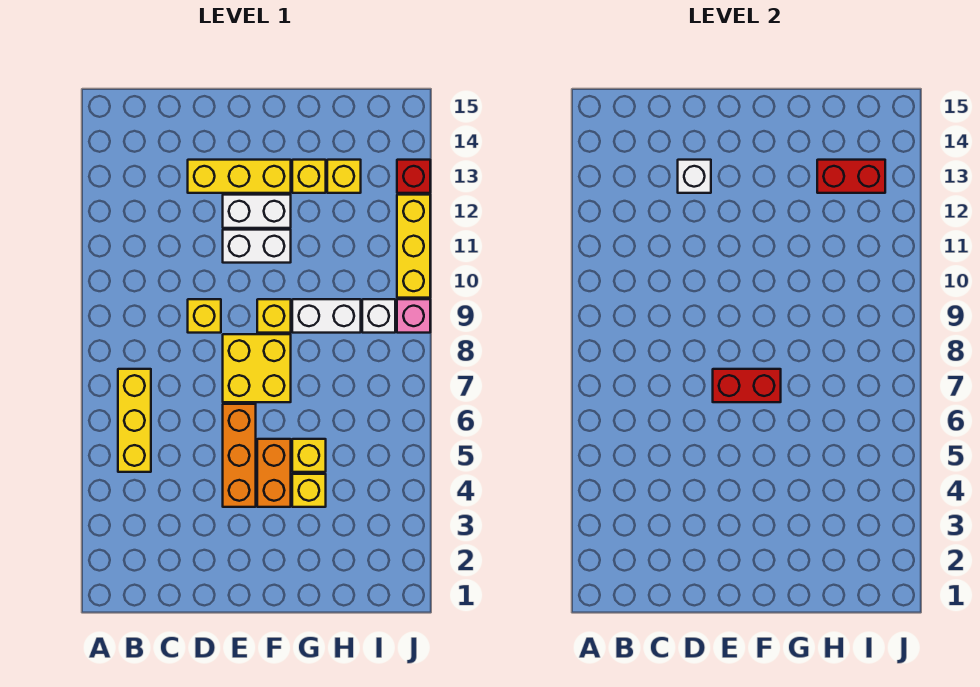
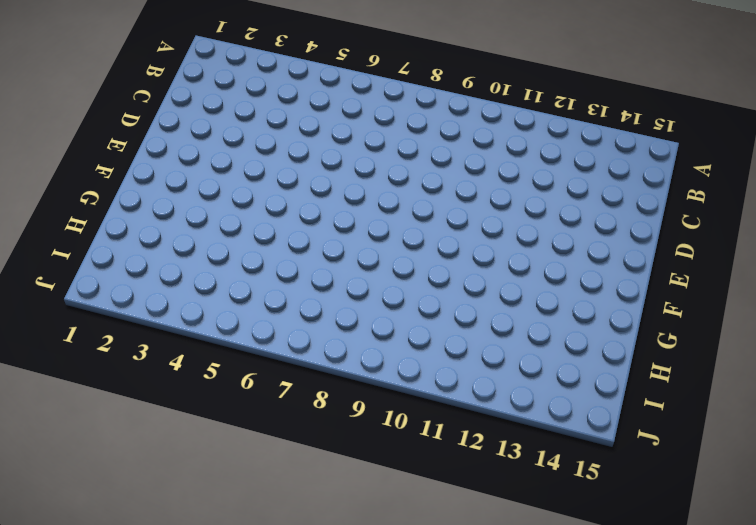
none -> yellow 1x3 brick [118,369,151,472]
none -> yellow 1x1 brick [188,299,221,333]
none -> yellow 1x3 brick [188,160,291,193]

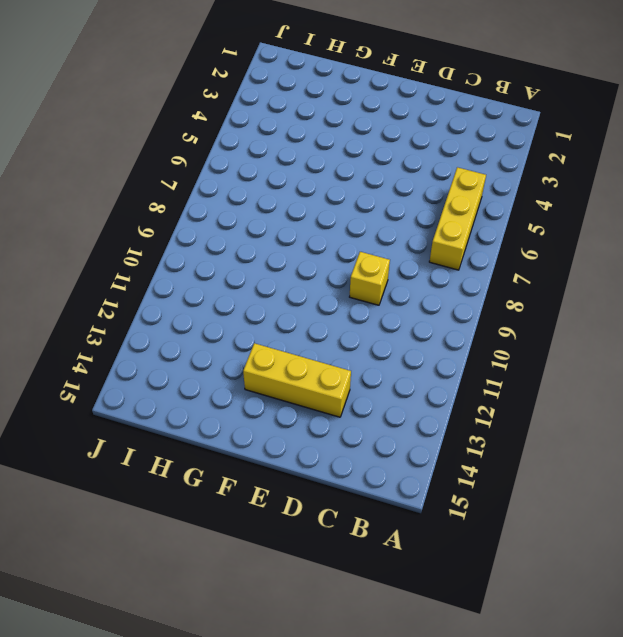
none -> orange 1x3 brick [223,404,256,507]
none -> yellow 2x2 brick [223,334,291,402]
none -> white 1x2 brick [223,230,291,263]

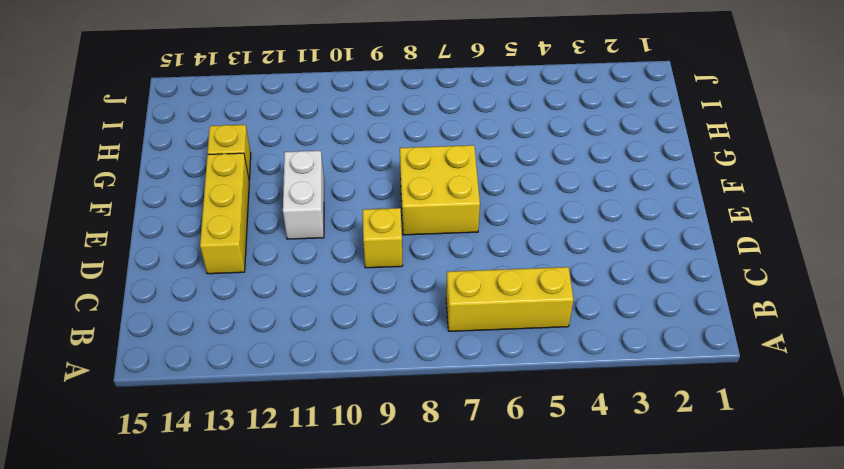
none -> orange 1x3 brick [223,404,256,507]
none -> white 1x2 brick [223,195,291,228]
none -> orange 1x2 brick [257,439,291,507]

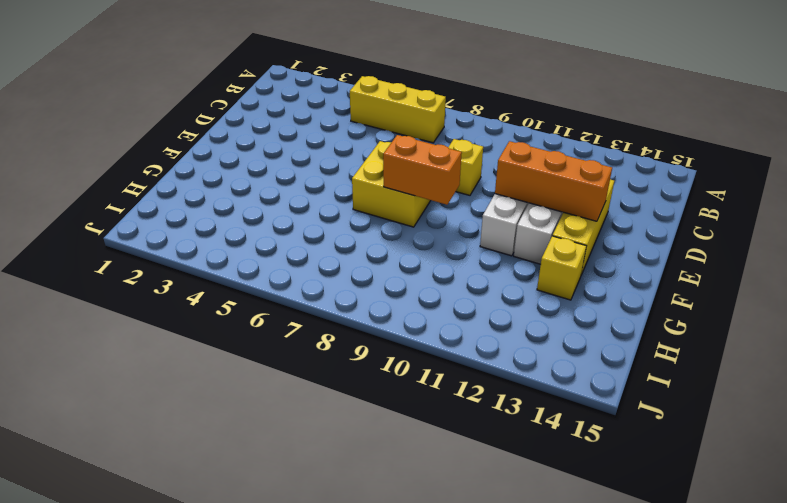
orange 1x3 brick [495,141,612,221] -> orange 1x3 brick moved to [223,404,256,507]
orange 1x2 brick [383,135,462,205] -> orange 1x2 brick moved to [257,439,291,507]
none -> yellow 1x1 brick [257,299,291,333]
none -> yellow 1x1 brick [292,474,326,507]
none -> yellow 1x1 brick [292,439,326,472]

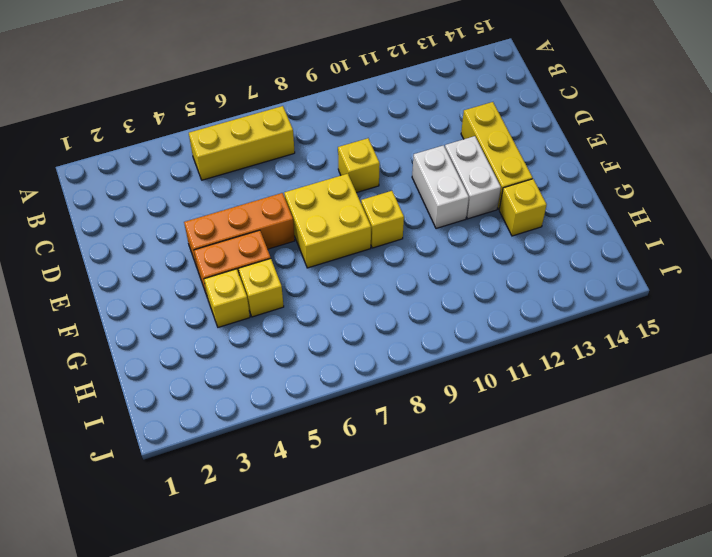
none -> white 1x2 brick [292,299,361,333]
none -> yellow 1x1 brick [327,160,361,193]
none -> white 1x1 brick [362,299,395,333]

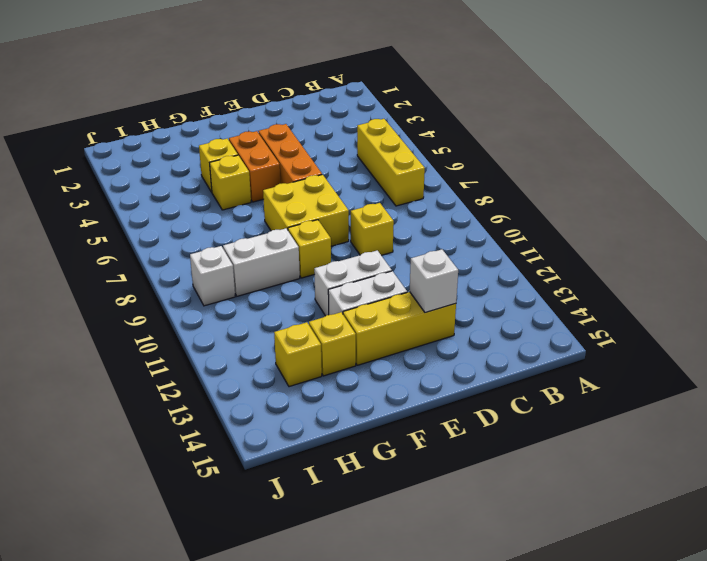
none -> pink 1x1 brick [397,299,430,333]
none -> yellow 1x3 brick [397,195,430,298]
none -> red 1x1 brick [397,160,430,193]

